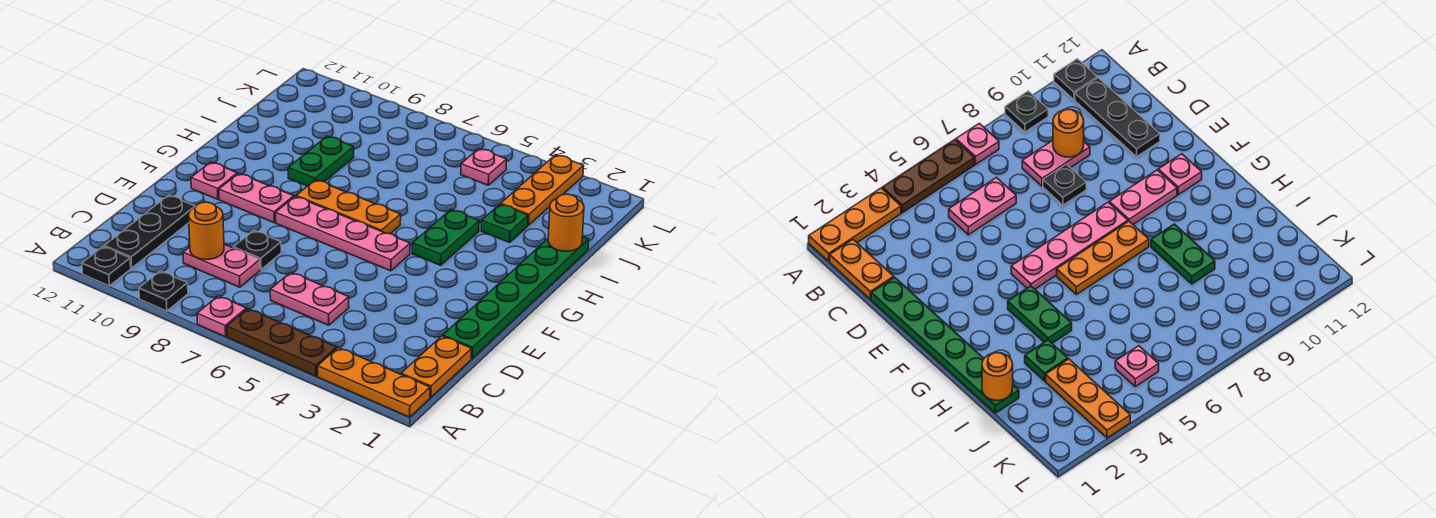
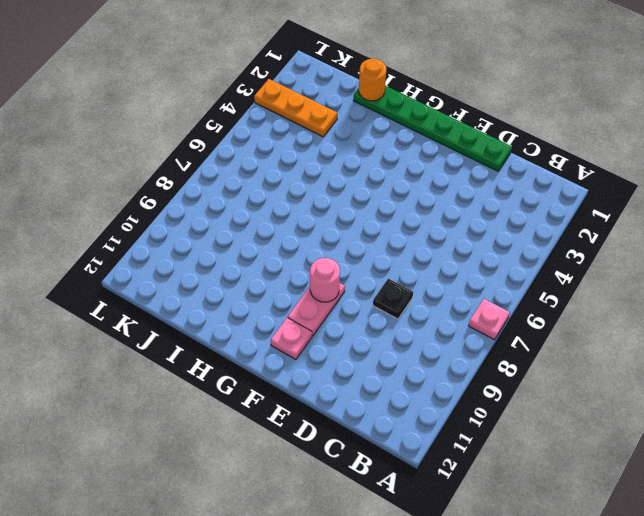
pink 1x1 round brick [310,258,340,302] -> none
none -> orange 1x3 plate [318,348,430,417]
none -> brown 1x3 plate [227,309,337,376]
none -> black 1x1 plate [139,271,188,311]

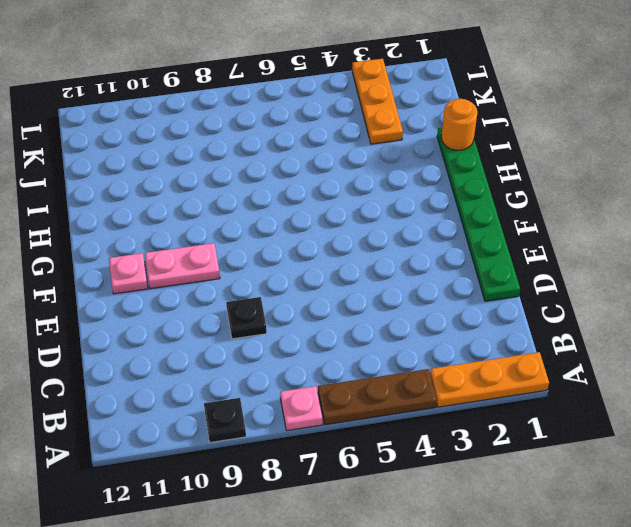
none -> black 1x1 plate [82,246,131,286]
none -> orange 1x2 plate [401,336,472,397]
none -> black 1x3 plate [104,195,195,268]

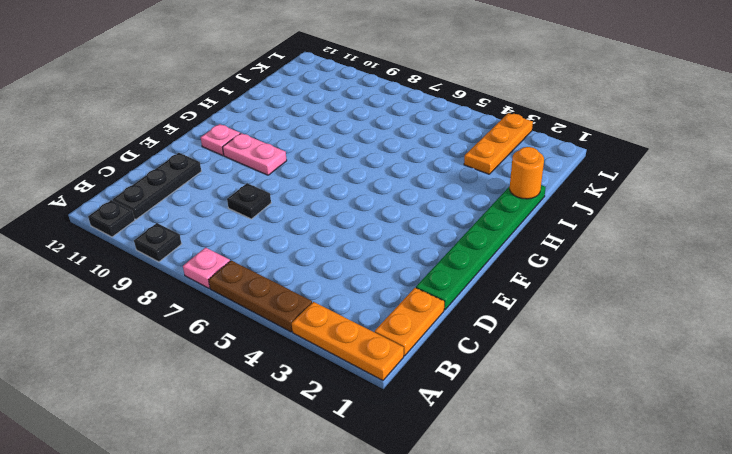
none -> pink 1x2 plate [270,272,349,325]
none -> pink 1x2 plate [183,244,260,287]
none -> pink 1x4 plate [276,196,410,271]

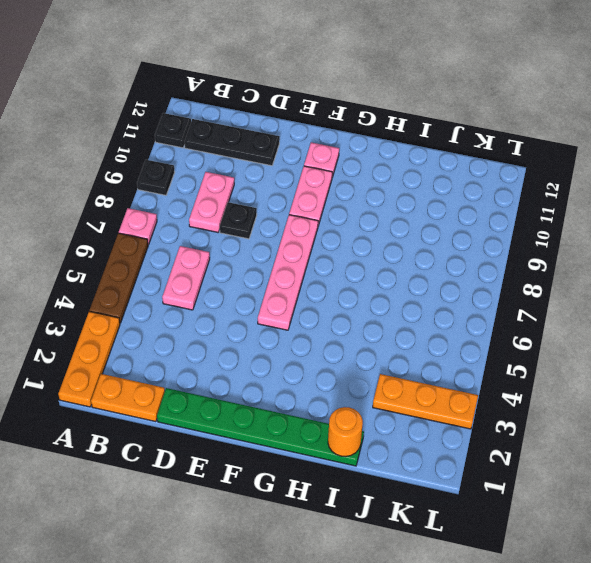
none -> green 1x2 plate [412,210,479,265]
none -> orange 1x3 plate [296,180,401,234]
none -> green 1x2 plate [288,136,354,186]

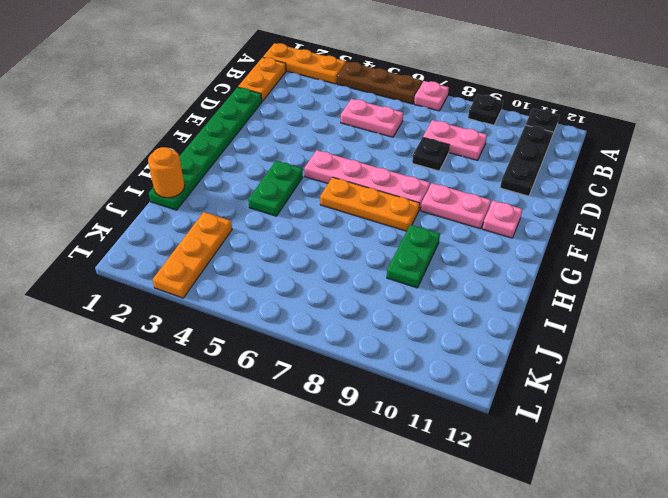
none -> green 1x1 plate [481,204,528,243]
none -> pink 1x1 plate [461,149,507,185]
none -> orange 1x1 round brick [189,202,224,260]

